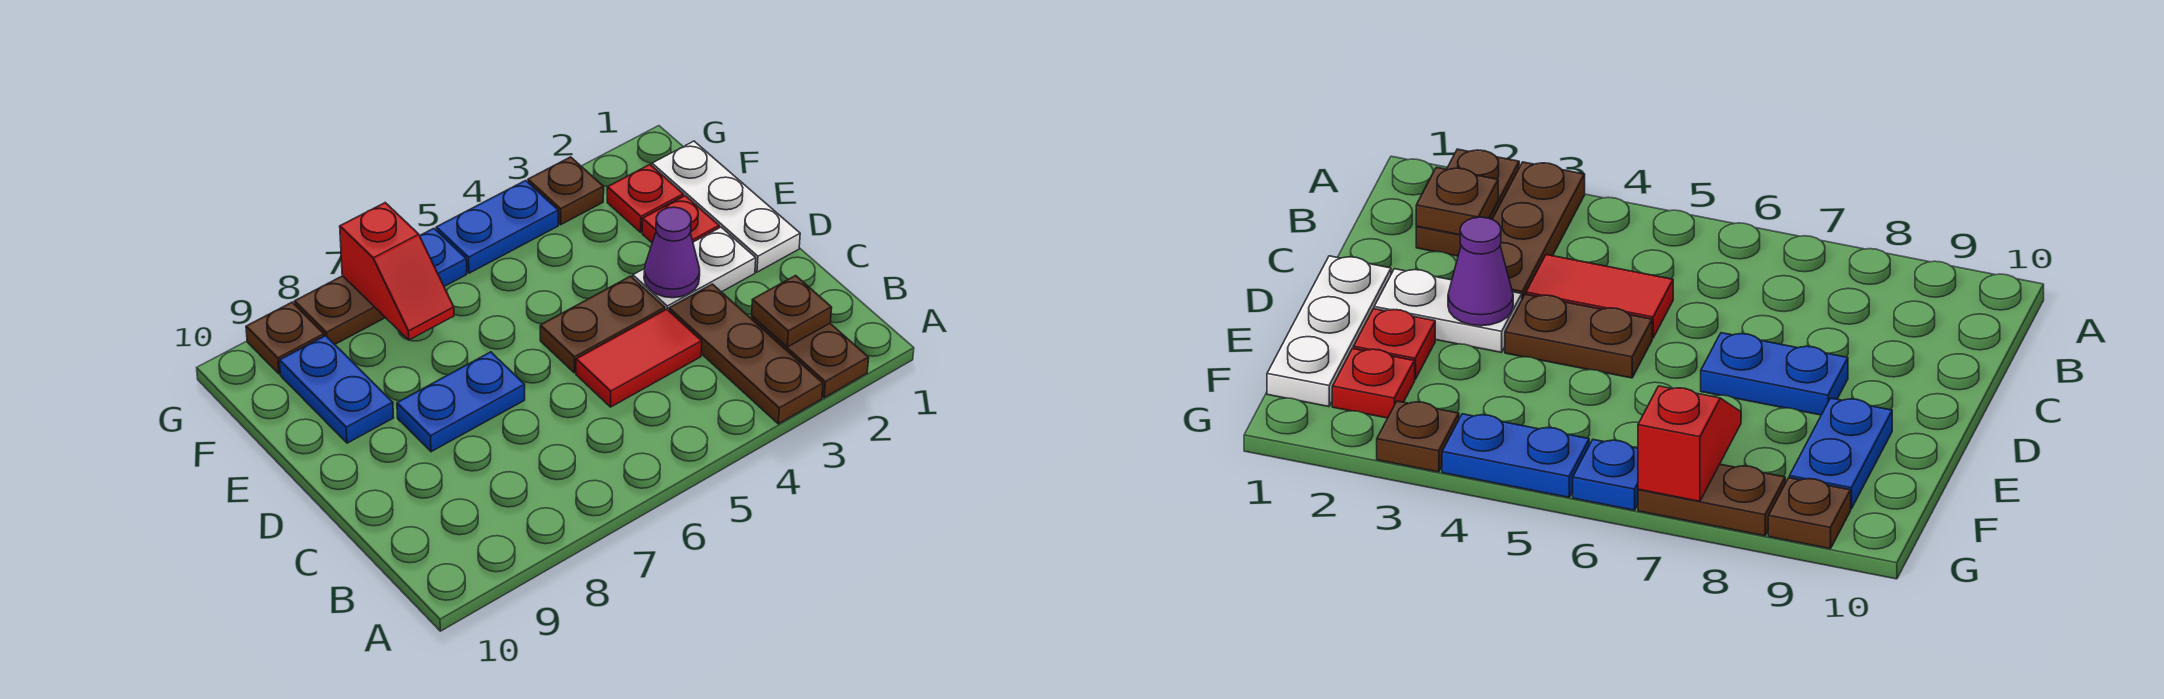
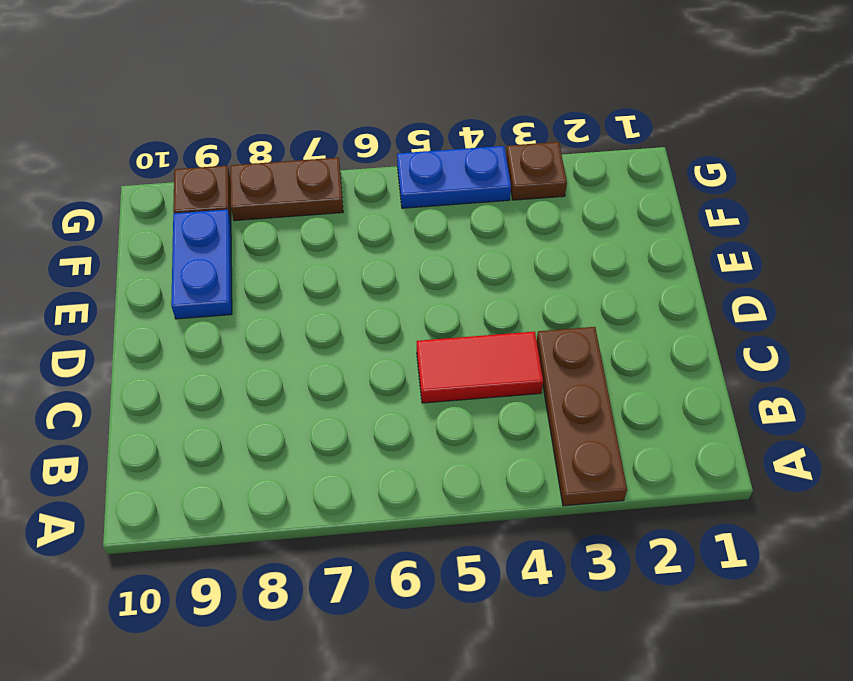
none -> brown 1x2 plate [751,316,869,398]
none -> white 1x3 plate [652,141,800,272]
none -> white 1x2 plate [633,227,756,311]

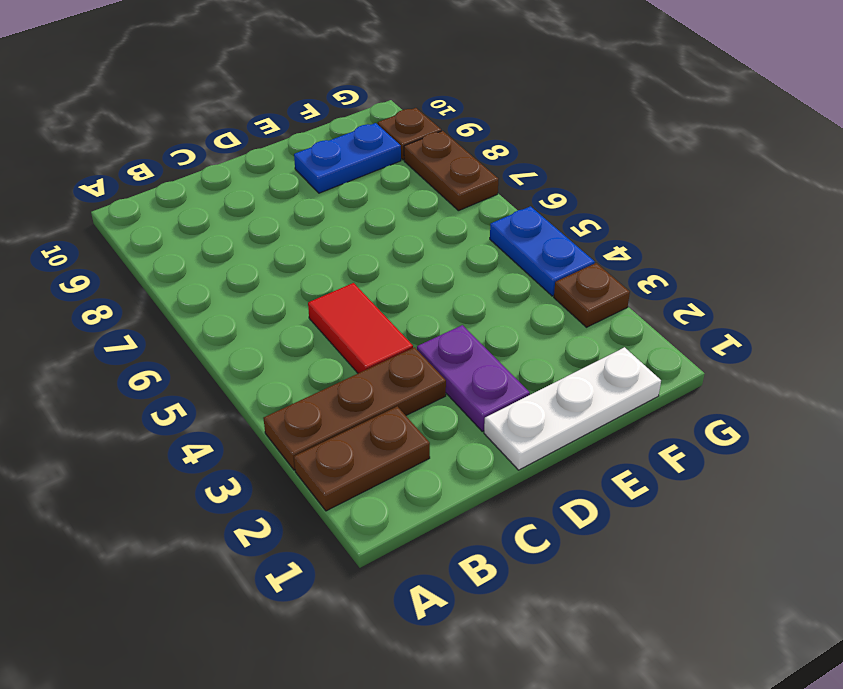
purple 1x2 plate [417,325,530,431] -> white 1x2 plate [633,227,756,311]
none -> brown 1x2 plate [540,276,665,373]
none -> blue 1x2 plate [397,352,525,452]
none -> red 1x1 plate [642,196,719,242]

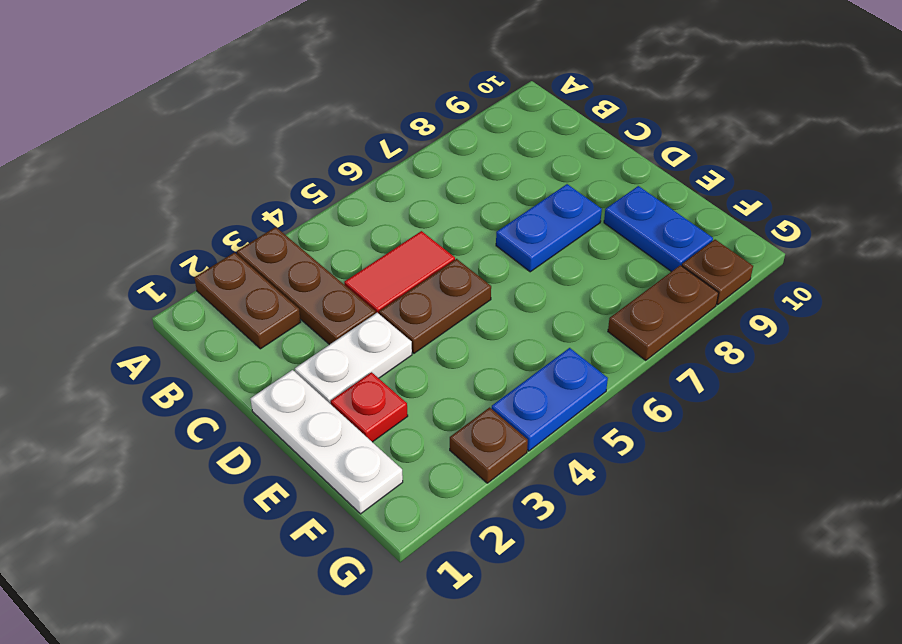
none -> red 1x1 plate [607,165,684,232]
none -> blue 1x1 plate [420,228,467,286]
none -> brown 1x1 plate [752,276,832,347]

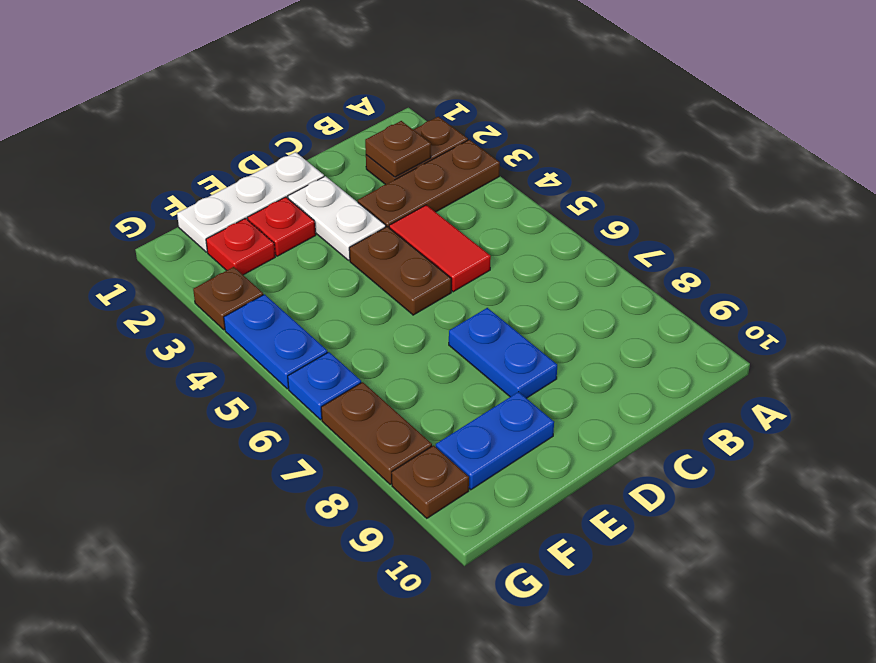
none -> purple 1x1 cone [644,207,700,298]
none -> red 1x2 slope [340,203,454,340]

